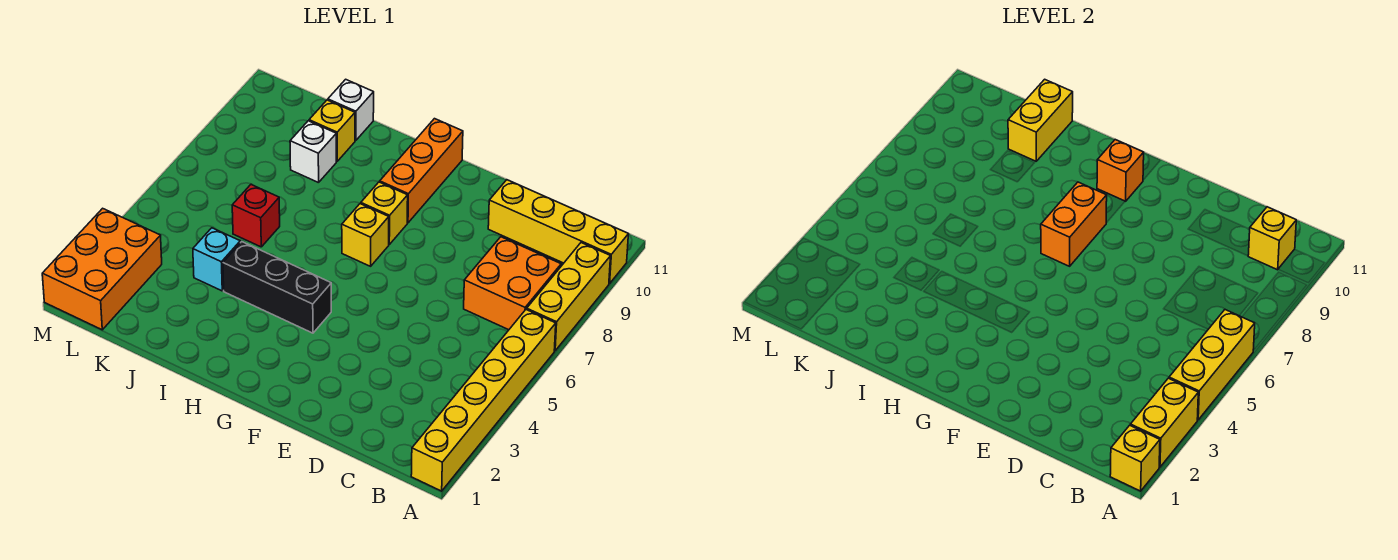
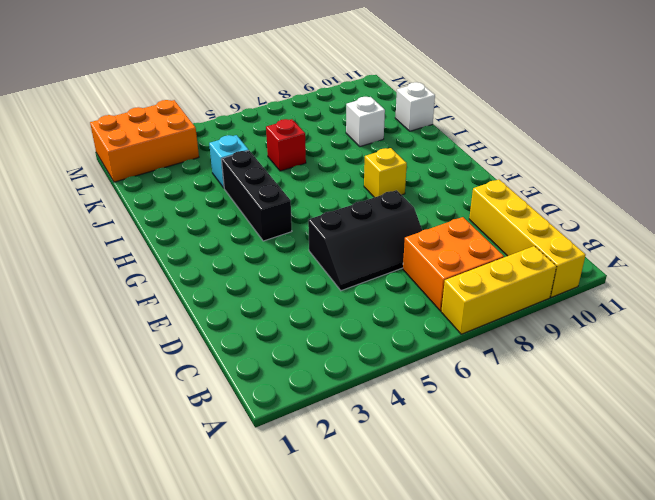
black 2x3 slope [308,190,422,291] -> none
none -> yellow 1x6 brick [411,309,556,491]
none -> yellow 1x1 brick [342,204,389,266]
none -> orange 1x3 brick [380,119,463,223]

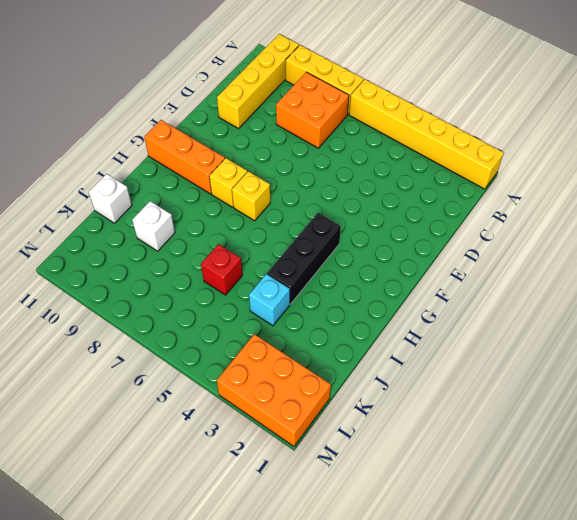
none -> yellow 1x1 brick [309,100,355,161]
none -> yellow 1x1 brick [1110,425,1160,491]
none -> yellow 1x2 brick [1130,378,1198,467]

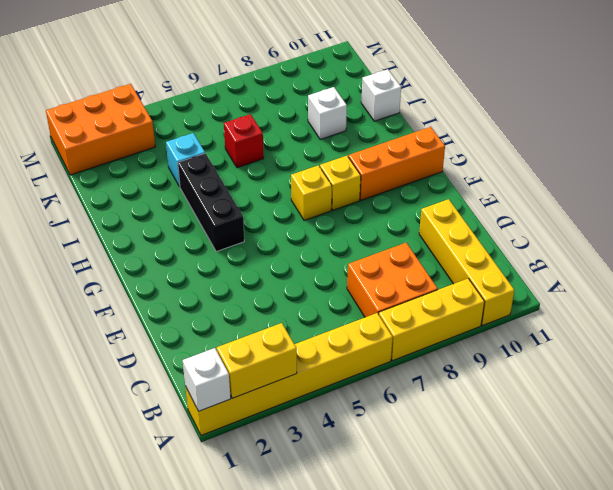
white 1x1 brick [183,348,231,411] -> yellow 1x1 brick [1110,425,1160,491]
none -> yellow 1x1 brick [309,100,355,161]
none -> yellow 1x3 brick [1169,310,1255,420]
none -> yellow 1x1 brick [1248,207,1296,270]

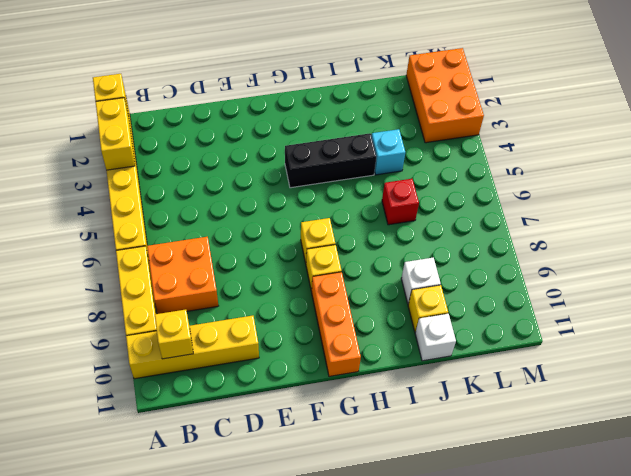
none -> yellow 1x3 brick [1169,310,1255,420]
none -> orange 1x2 brick [1041,182,1107,266]
none -> orange 1x1 brick [1097,140,1144,201]

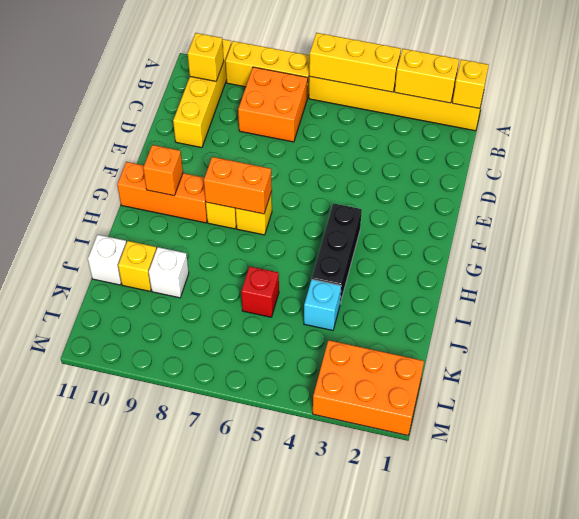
none -> yellow 1x2 brick [1008,79,1073,161]

